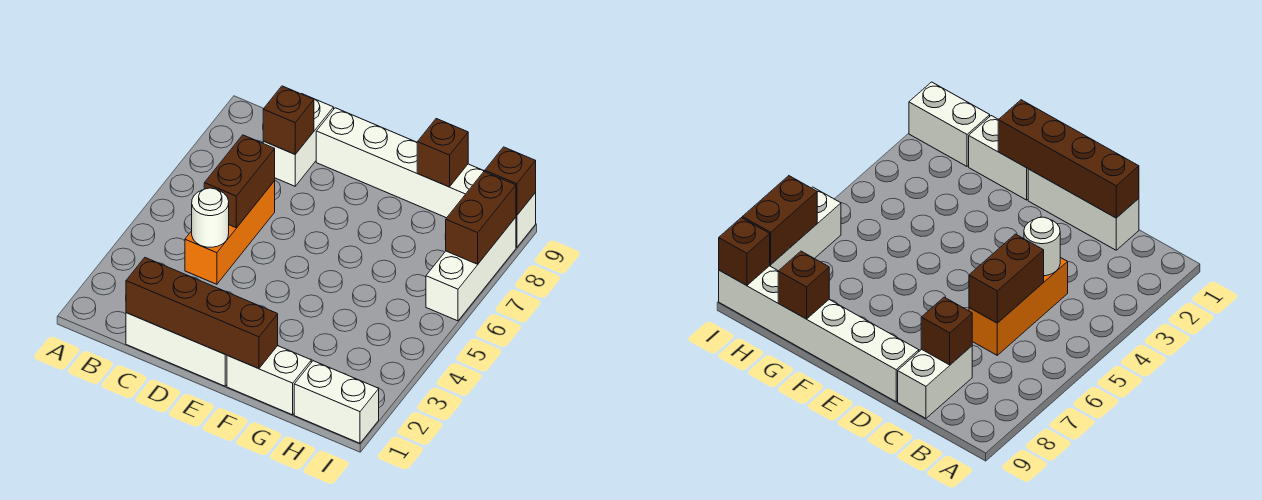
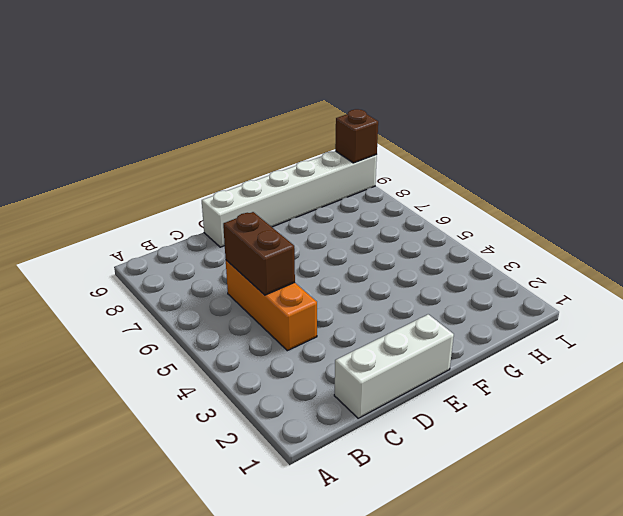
none -> white 1x2 brick [263,94,334,186]
none -> white 1x2 brick [227,346,311,415]
none -> white 1x2 brick [294,361,379,443]

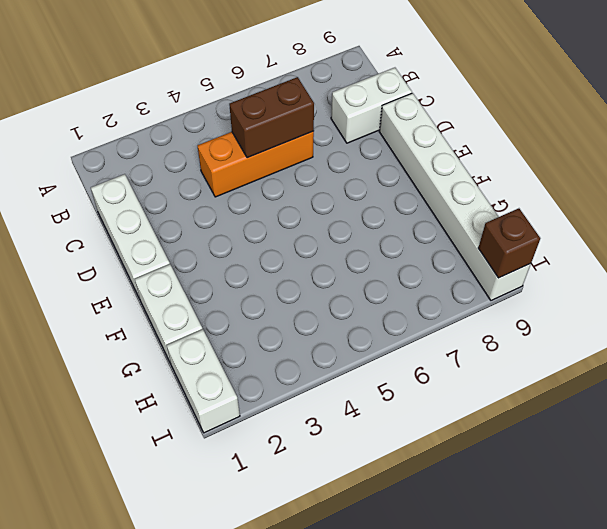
none -> white 1x3 brick [426,217,516,321]
none -> brown 1x4 brick [126,258,278,369]
none -> white 1x1 round brick [192,188,229,247]

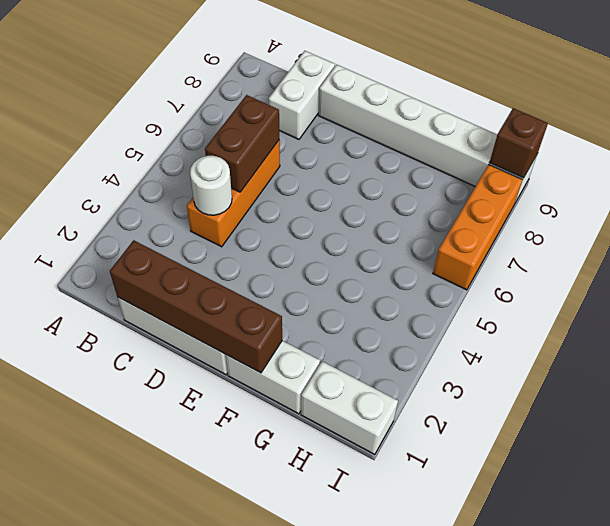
orange 1x3 brick [433,165,522,290] -> white 1x3 brick [426,217,516,321]
none -> brown 1x1 brick [263,86,314,154]
none -> brown 1x1 brick [417,119,468,187]
none -> brown 1x2 brick [445,171,516,264]

